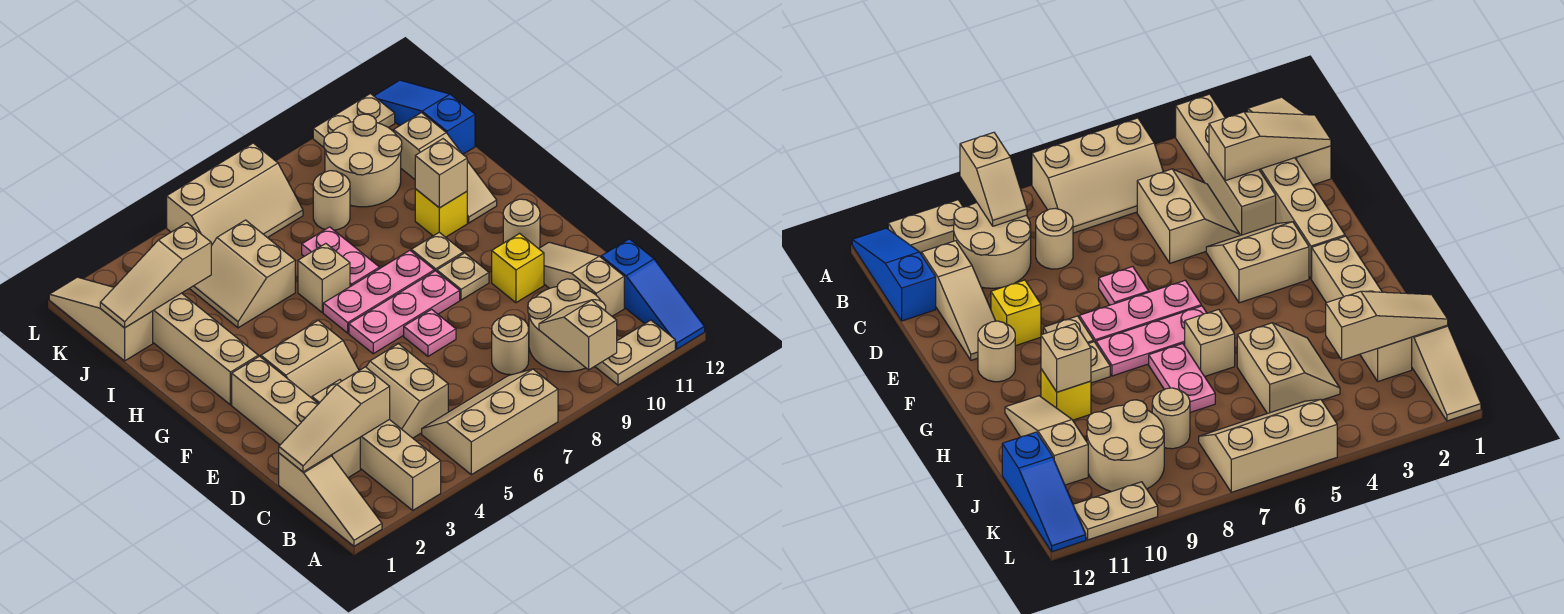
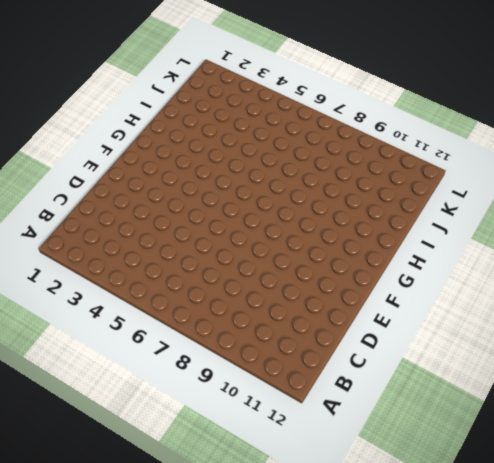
none -> tan 1x3 slope [279,453,382,546]
none -> tan 1x4 brick [312,380,441,510]
none -> tan 2x3 slope [422,369,558,475]
none -> tan 1x2 plate [595,320,675,385]

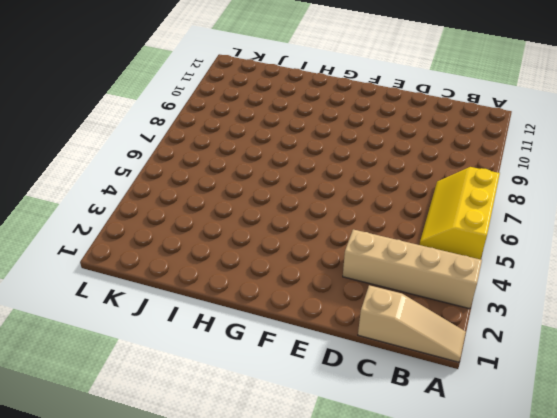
yellow 2x3 slope [420,167,500,259] -> tan 2x3 slope [422,369,558,475]
none -> tan 1x2 plate [595,320,675,385]
none -> blue 1x3 slope [601,239,705,349]
none -> tan 2x2 round brick [528,279,606,372]
none -> tan 1x4 brick [232,356,360,478]

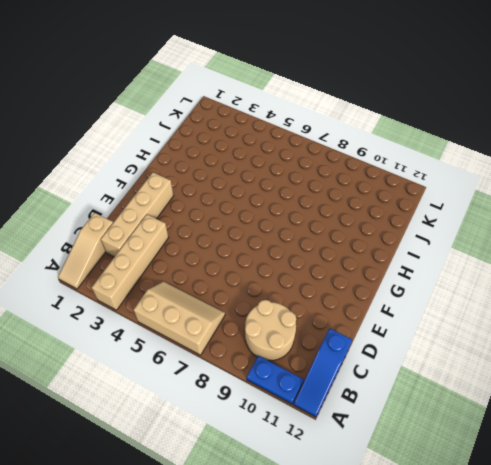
blue 1x2 plate [247,356,304,404] -> tan 1x2 plate [595,320,675,385]
none -> tan 2x2 slope [366,344,448,438]
none -> tan 1x1 round brick [492,315,529,375]
none -> tan 1x3 slope [539,242,624,316]
none -> tan 2x2 slope [261,321,359,398]

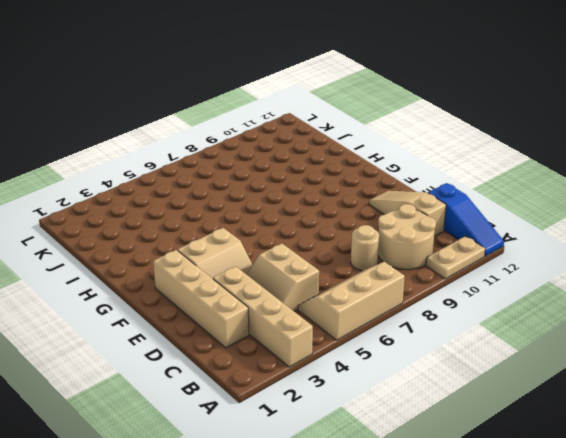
none -> tan 1x3 slope [279,453,382,546]
none -> pink 1x1 plate [404,309,456,356]
none -> yellow 1x1 brick [492,234,544,303]
none -> pink 1x3 plate [349,271,460,354]

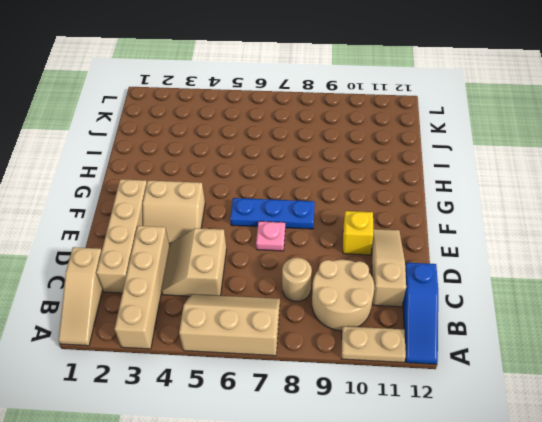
blue 1x3 plate [230,198,315,229] -> pink 1x3 plate [349,271,460,354]
none -> tan 1x1 plate [437,253,489,300]
none -> tan 1x1 round brick [503,199,540,249]
none -> tan 1x4 brick [153,293,258,405]
none -> pink 1x3 plate [323,250,434,333]

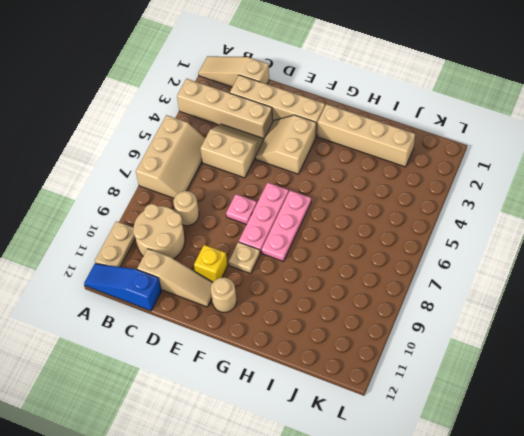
none -> tan 1x1 plate [411,232,464,272]
none -> tan 1x1 brick [298,243,350,312]
none -> pink 1x2 plate [302,227,379,287]
none -> yellow 1x1 brick [415,189,467,237]

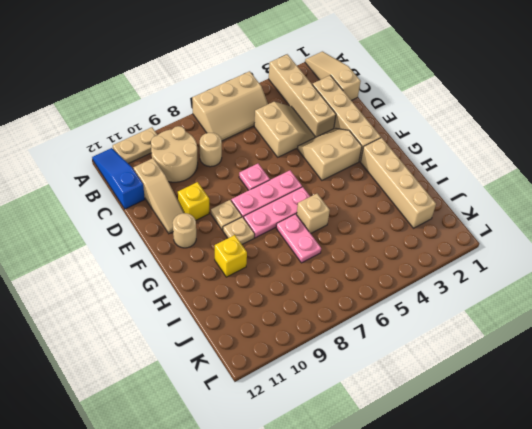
none -> tan 1x3 slope [394,113,497,223]
none -> tan 2x2 slope [189,220,295,328]
none -> tan 1x3 slope [49,277,153,361]
none -> tan 1x1 round brick [313,171,350,230]

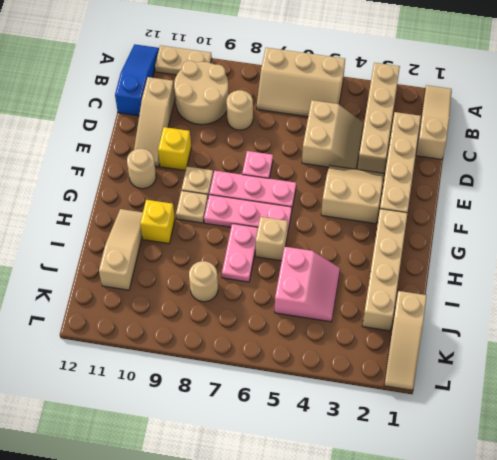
pink 2x2 slope [275,247,340,322] -> tan 2x2 slope [189,220,295,328]
none -> tan 2x2 round brick [324,114,402,207]
none -> blue 1x3 slope [374,80,475,154]
none -> tan 2x3 slope [167,143,303,246]
none -> tan 1x2 plate [313,94,395,147]

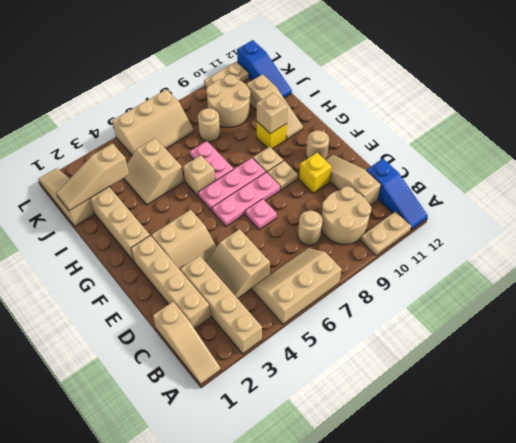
blue 1x3 slope [237,40,292,98] -> blue 1x3 slope turned to [374,80,475,154]
none -> tan 1x2 slope [539,300,617,370]
none -> tan 1x3 slope [279,367,390,472]

